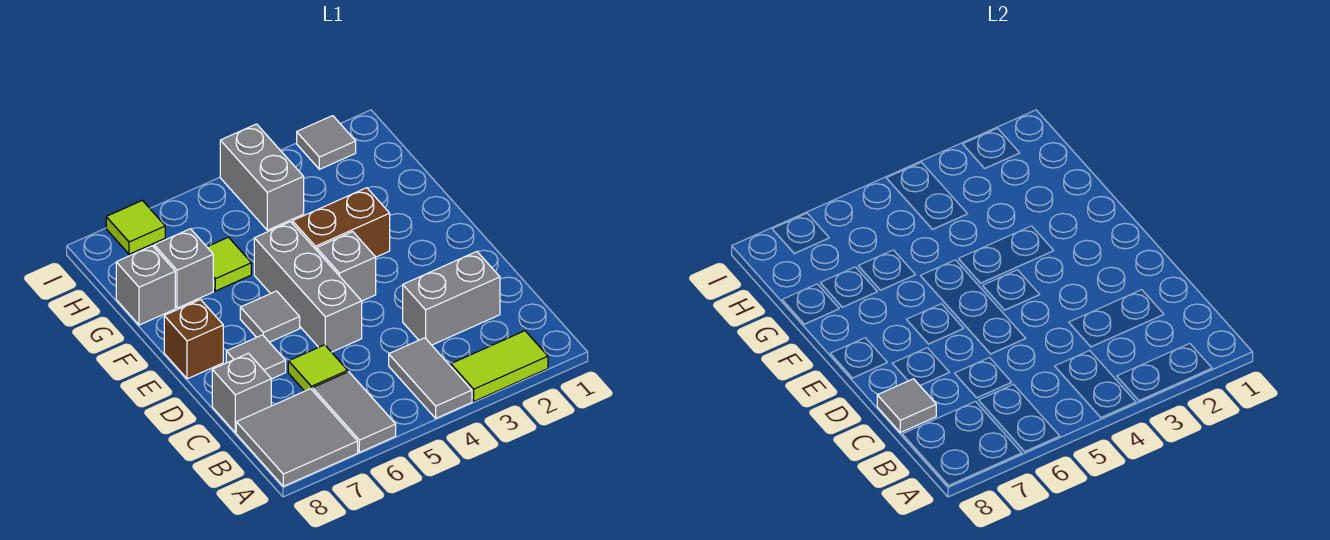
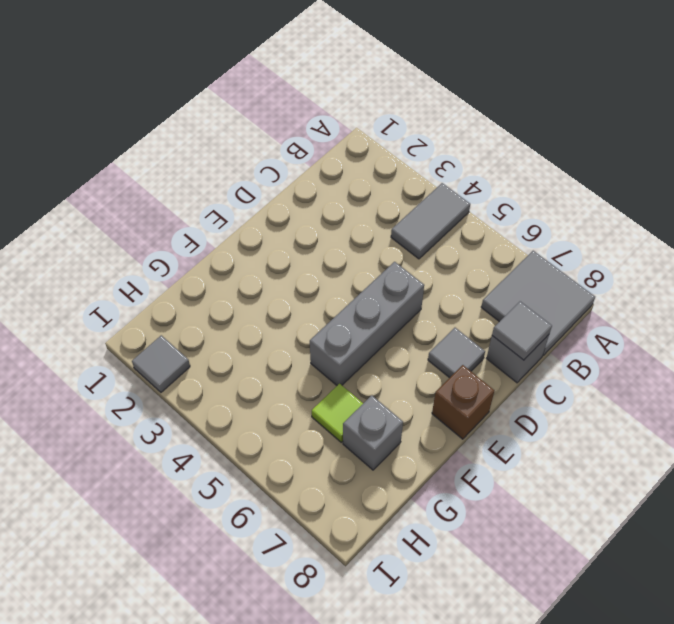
none -> lime 1x2 tile [451,331,548,401]
none -> grey 1x2 tile [313,372,396,452]
none -> grey 1x2 brick [403,252,500,345]

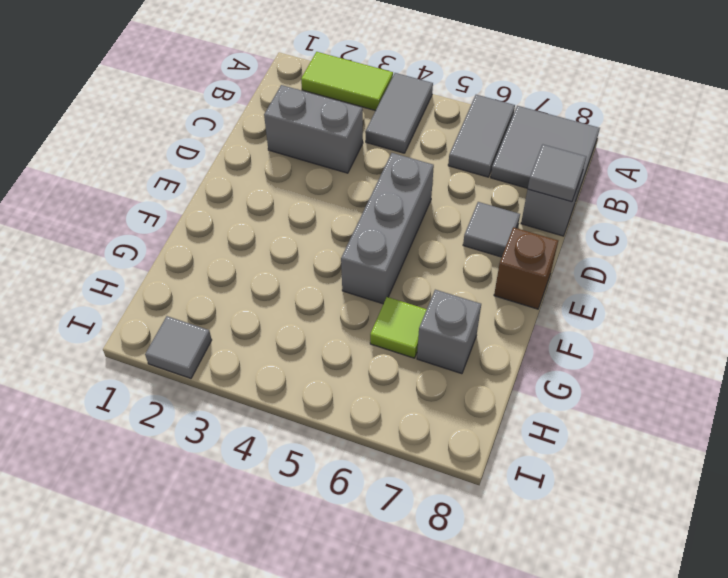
none -> lime 1x1 tile [288,345,348,391]
none -> grey 1x1 brick [317,232,376,301]
none -> grey 1x1 tile [240,291,300,342]

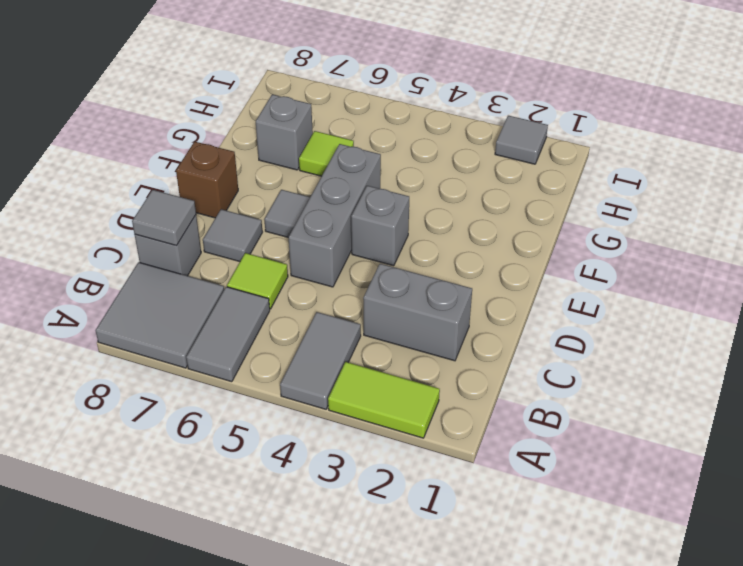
none -> brown 1x2 brick [293,188,390,257]
none -> grey 1x1 brick [116,246,175,325]
none -> grey 1x2 brick [220,124,304,230]

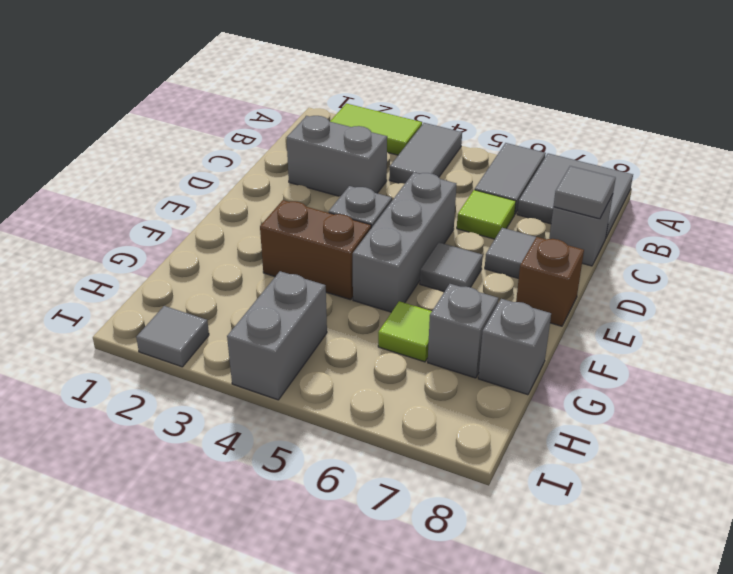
none -> lime 1x1 tile [106,200,165,254]

